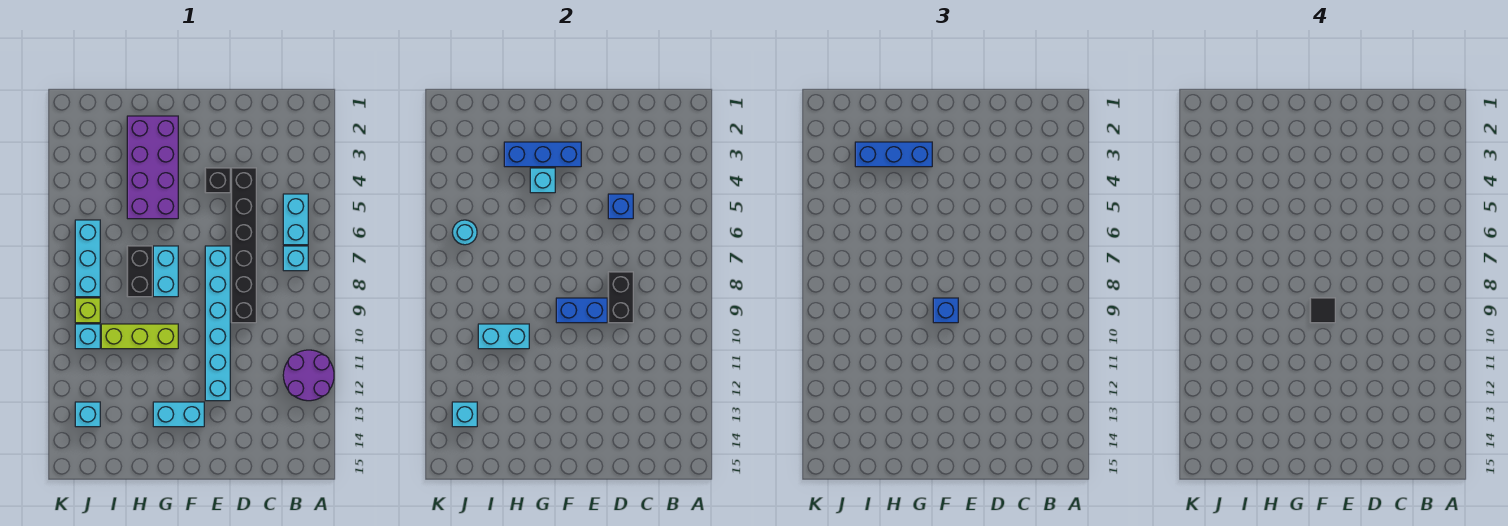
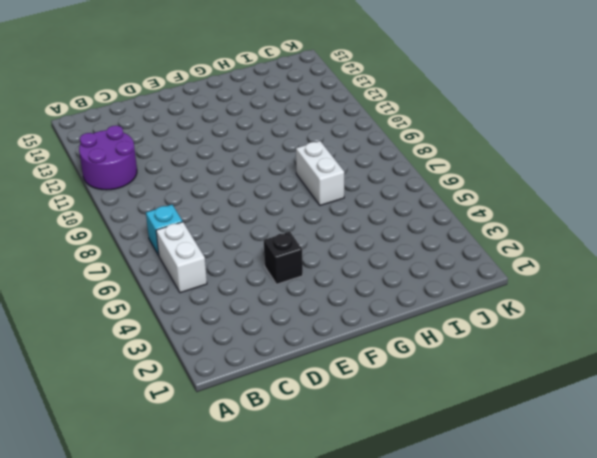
white 1x2 brick [156,222,207,293] -> cyan 1x2 brick [283,194,308,245]
white 1x2 brick [296,141,344,205] -> black 1x2 brick [127,246,152,297]
none -> black 1x6 brick [231,168,256,323]
none -> cyan 1x6 brick [205,246,230,401]
none -> cyan 1x2 brick [153,402,204,427]

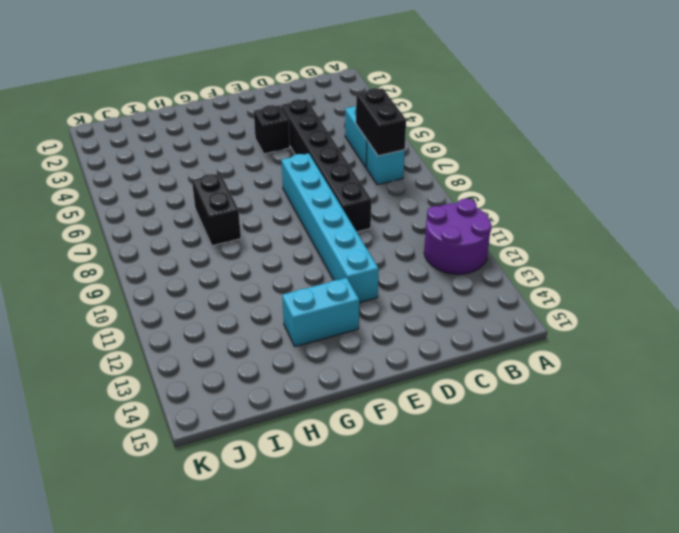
black 1x2 brick [356,88,406,156] -> black 1x2 brick moved to [608,272,633,323]
none -> purple 2x4 brick [127,116,178,219]
none -> cyan 1x2 brick [153,246,178,297]
none -> lime 1x3 brick [101,324,178,349]

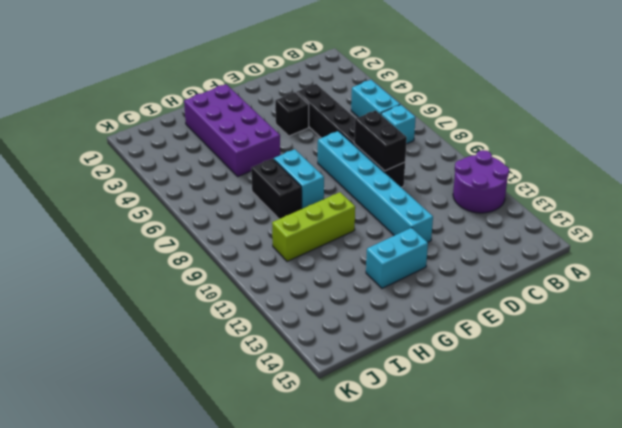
none -> cyan 1x3 brick [75,220,100,297]
none -> lime 1x1 brick [75,298,100,323]
none -> cyan 1x1 brick [75,324,100,349]

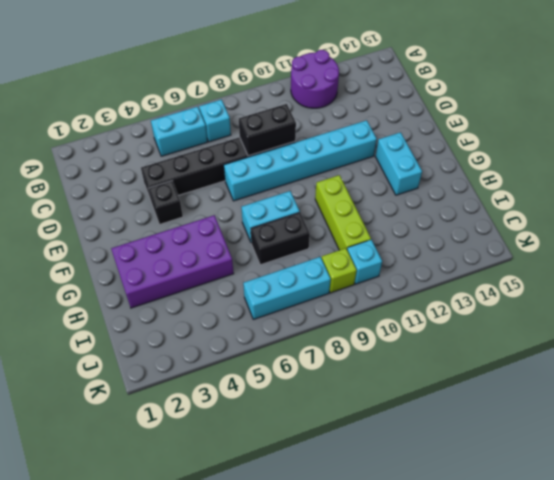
none -> cyan 1x1 brick [75,402,100,427]
none -> blue 1x1 brick [608,194,633,219]
none -> blue 1x2 brick [556,298,607,323]

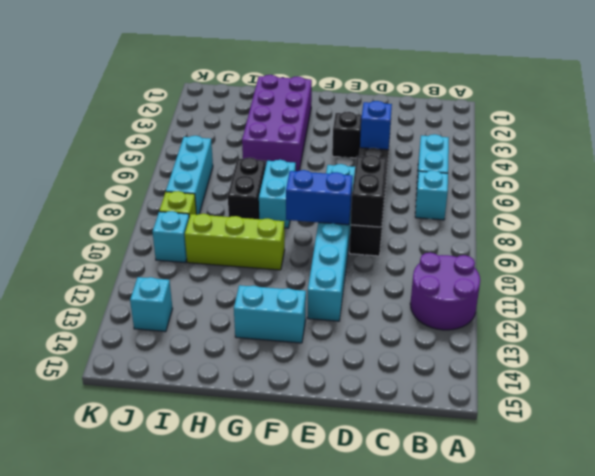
none -> blue 1x3 brick [504,142,581,167]
none -> cyan 1x1 brick [530,168,555,193]
none -> cyan 1x2 brick [478,324,529,349]

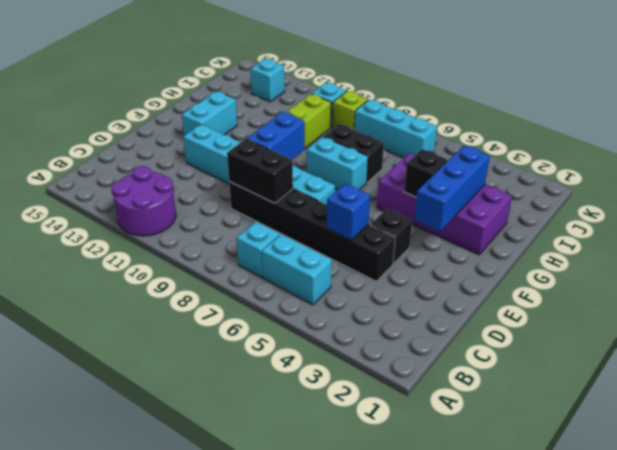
black 1x1 brick [404,149,447,197] -> cyan 1x1 brick [530,168,555,193]
none -> cyan 1x2 brick [478,324,529,349]
none -> cyan 1x1 round brick [452,220,477,245]
none -> cyan 1x1 brick [452,402,477,427]

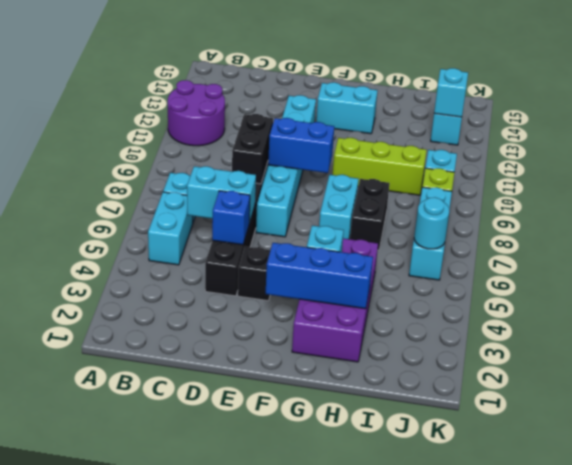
cyan 1x2 brick [187,166,256,223] -> cyan 1x2 brick moved to [478,324,529,349]
none -> blue 1x1 brick [933,298,958,323]
none -> blue 1x3 brick [855,142,932,167]
none -> black 1x1 tile [1310,298,1335,323]

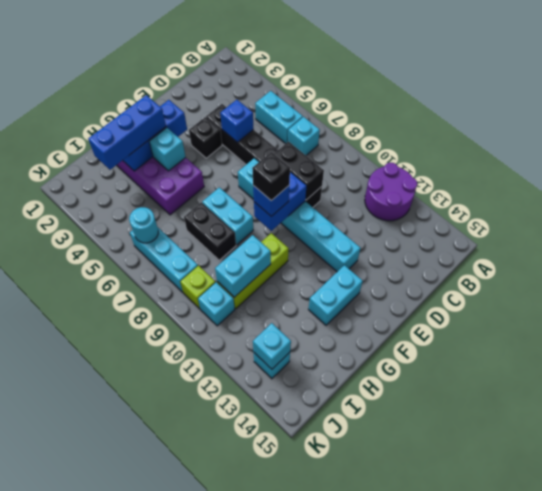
black 1x1 brick [252,152,290,201] -> black 1x1 tile [1310,298,1335,323]

